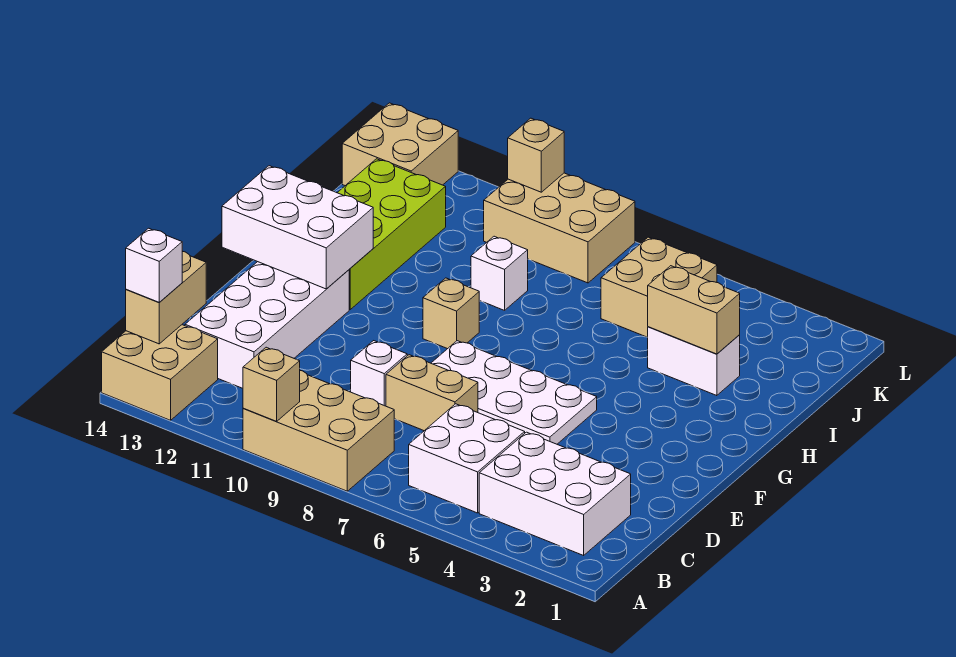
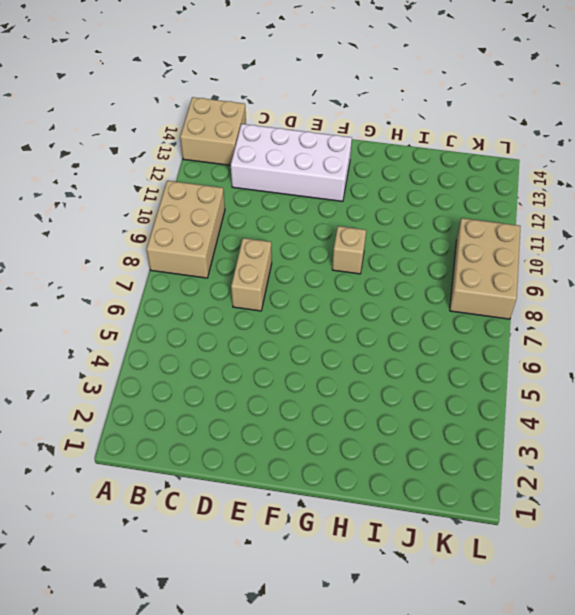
none -> white 2x3 brick [479,432,631,555]
none -> white 2x2 brick [409,404,525,513]
none -> white 1x1 brick [351,341,407,406]

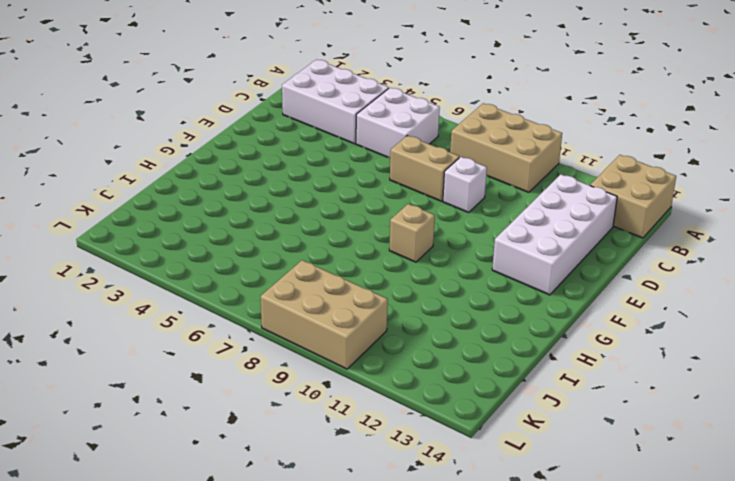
none -> white 2x4 plate [431,341,597,444]
none -> lime 2x4 brick [337,159,446,309]
none -> white 1x2 brick [648,327,740,396]

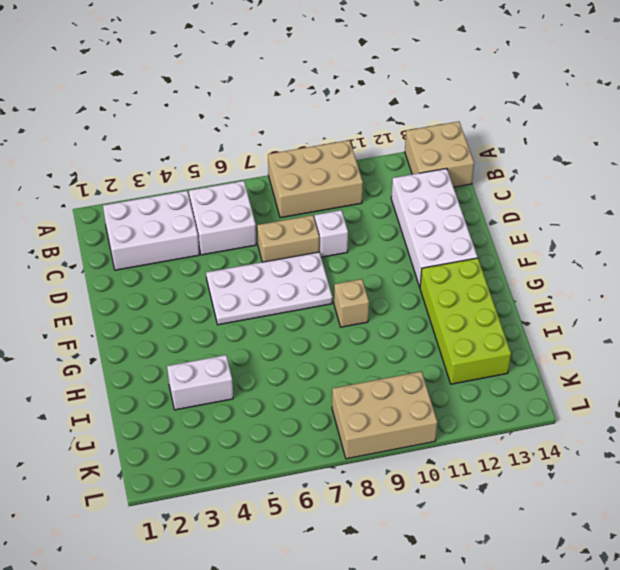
none -> white 1x1 brick [471,236,528,310]
none -> tan 2x2 brick [601,237,717,337]
none -> tan 2x2 brick [342,103,458,186]

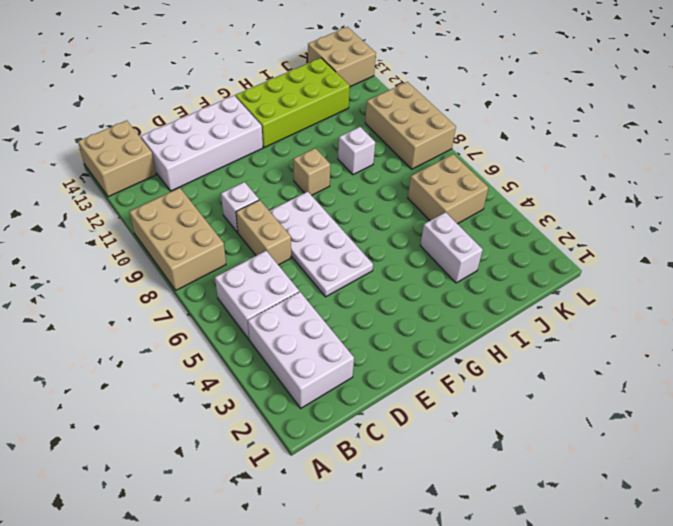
none -> tan 1x1 brick [243,347,300,422]
none -> tan 1x2 brick [126,251,206,344]
none -> white 2x3 brick [222,166,373,289]

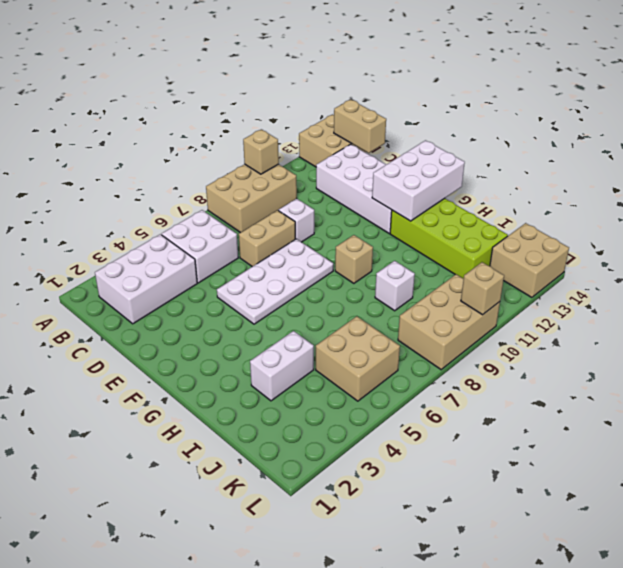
none -> tan 1x2 brick [648,266,740,354]
none -> white 1x1 brick [126,228,182,302]

